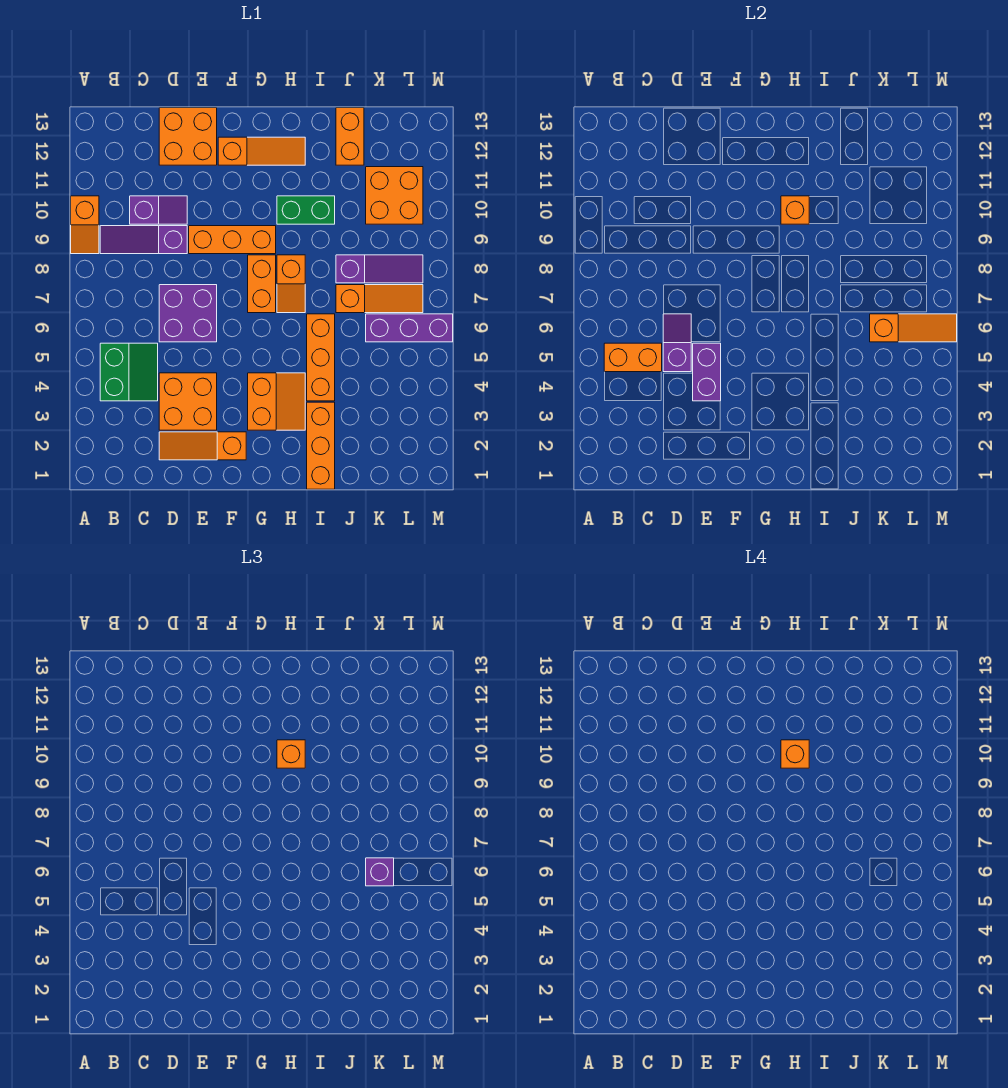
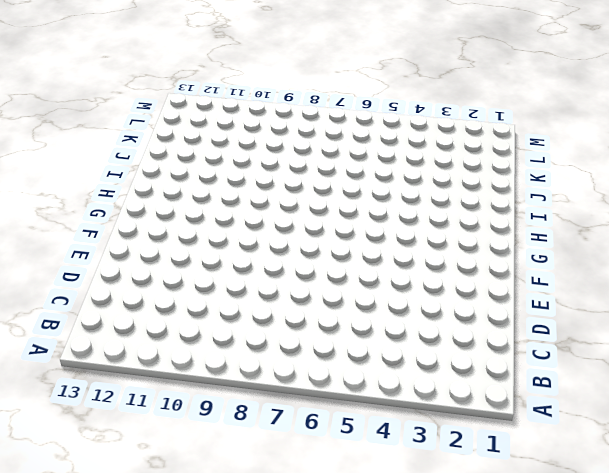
none -> orange 1x2 slope [71,196,99,254]
none -> green 2x2 slope [100,343,158,401]
none -> purple 1x3 slope [100,226,187,254]

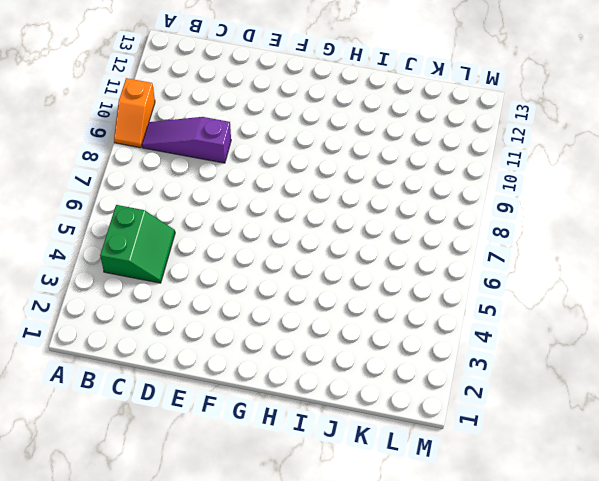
none -> purple 1x2 slope [130,196,187,224]
none -> orange 1x3 slope [159,432,246,460]
none -> orange 2x2 brick [159,373,217,430]

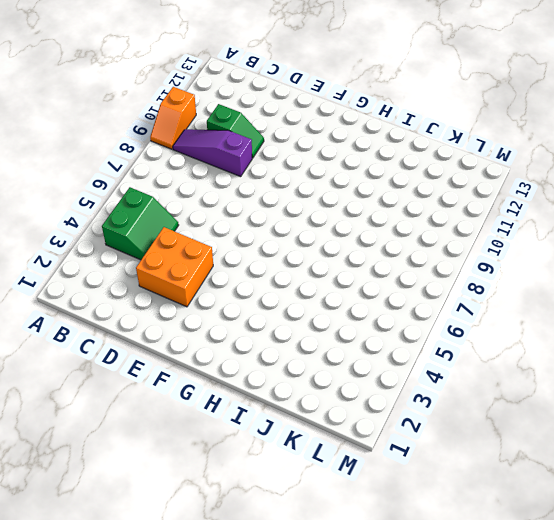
green 1x2 slope [207,104,264,158] -> purple 1x2 slope [130,196,187,224]
none -> orange 1x3 slope [159,432,246,460]
none -> purple 2x2 brick [159,285,217,342]
none -> orange 2x2 brick [159,108,217,165]

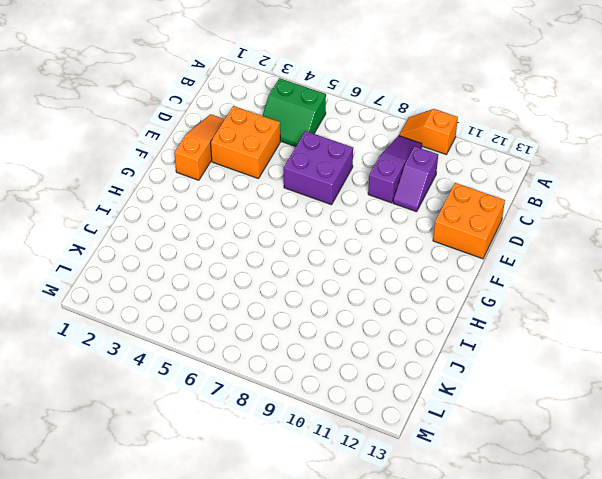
none -> orange 1x3 brick [189,226,276,254]
none -> orange 1x3 slope [218,137,305,165]
none -> orange 2x2 slope [248,373,305,430]

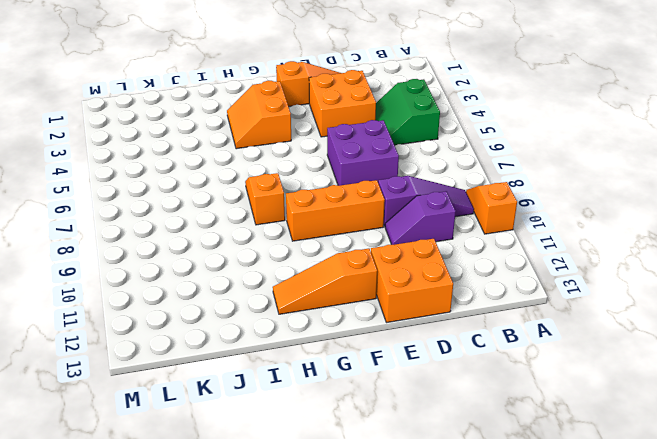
none -> orange 1x2 brick [248,255,276,313]
none -> green 1x2 brick [277,196,335,224]
none -> orange 1x3 brick [307,402,335,489]

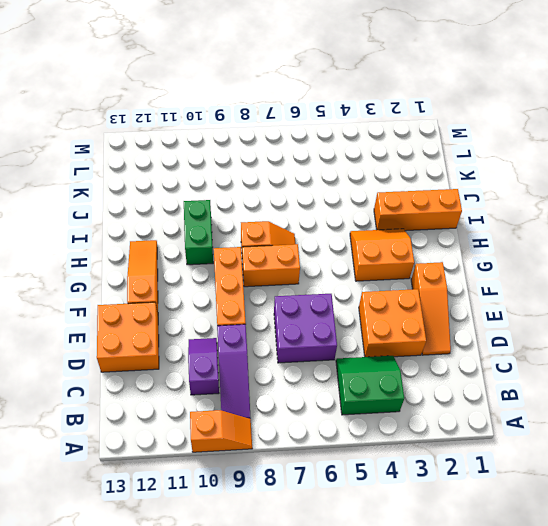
none -> orange 1x3 brick [307,314,335,401]
none -> orange 1x3 slope [336,285,423,313]
none -> purple 1x3 slope [336,255,423,283]

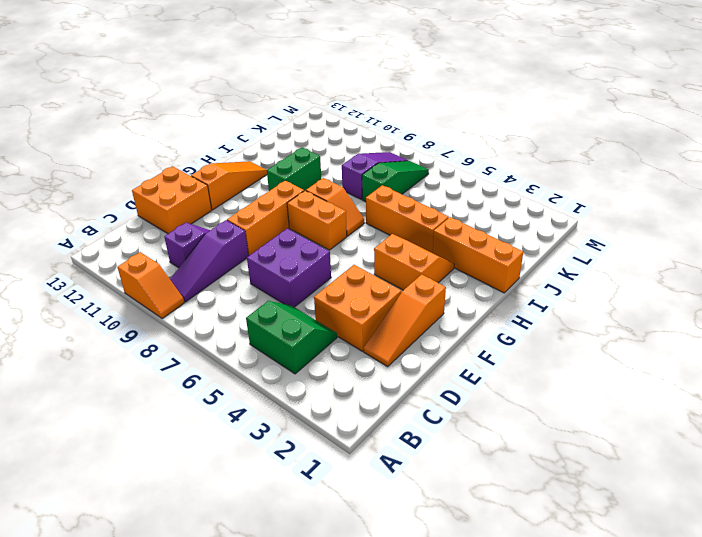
green 1x3 slope [362,161,429,202] -> orange 1x3 slope [336,285,423,313]
none -> orange 1x2 brick [336,108,364,165]
none -> purple 1x3 brick [366,314,453,342]
none -> orange 2x2 brick [366,167,423,224]

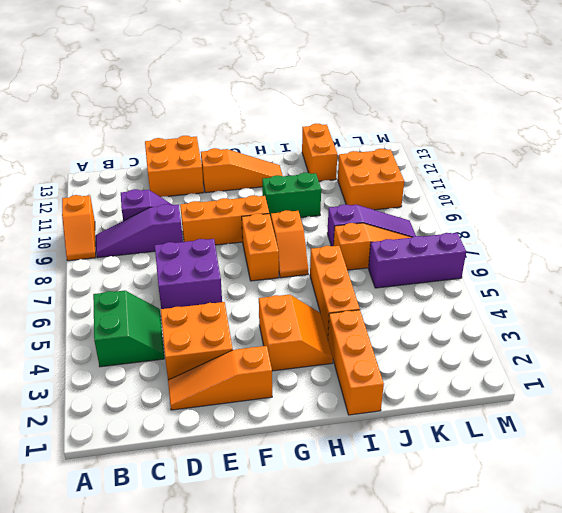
none -> orange 1x2 brick [604,343,662,372]
none -> purple 1x2 slope [663,314,691,372]
none -> purple 1x2 brick [693,343,721,401]

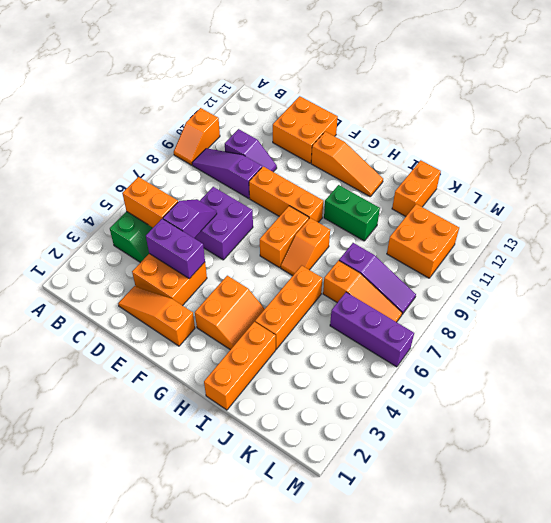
purple 1x2 brick [146,219,205,279] -> purple 1x2 brick turned to [693,343,721,401]
none -> orange 1x1 brick [781,196,809,224]
none -> orange 1x3 slope [870,314,957,342]
none -> orange 1x1 brick [277,740,305,768]

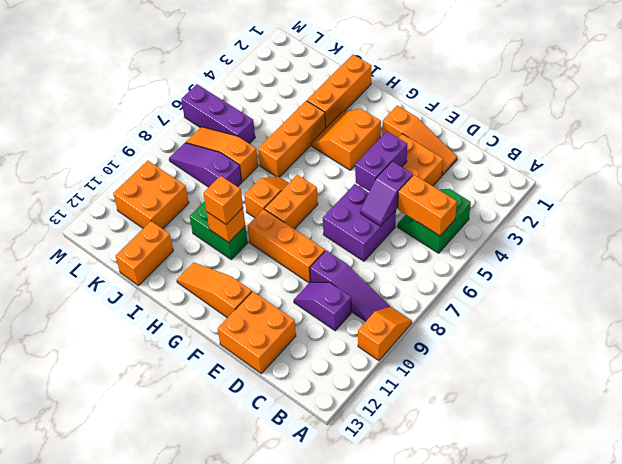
none -> orange 1x3 slope [870,314,957,342]
none -> purple 1x1 brick [366,858,394,886]
none -> orange 1x1 brick [781,740,809,768]

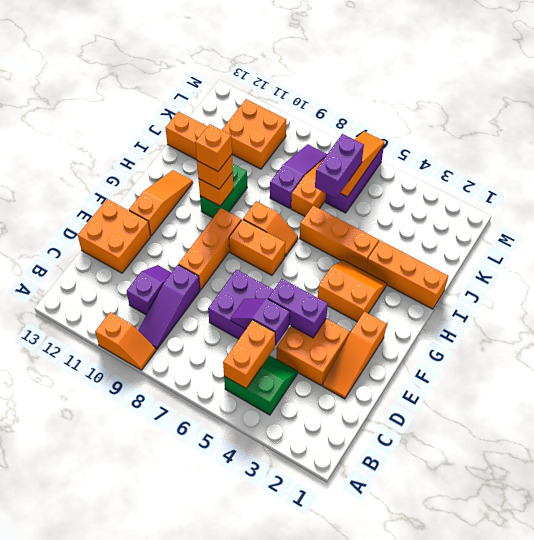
purple 1x2 brick [315,134,364,198] -> purple 1x1 brick [366,858,394,886]

